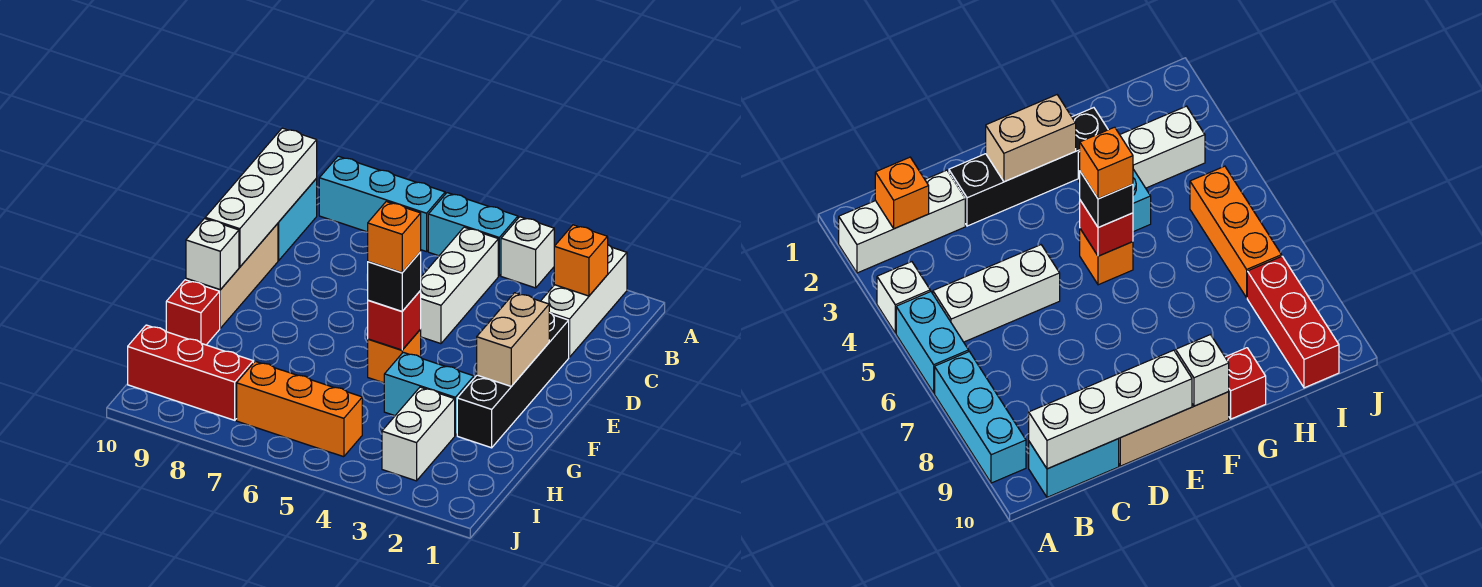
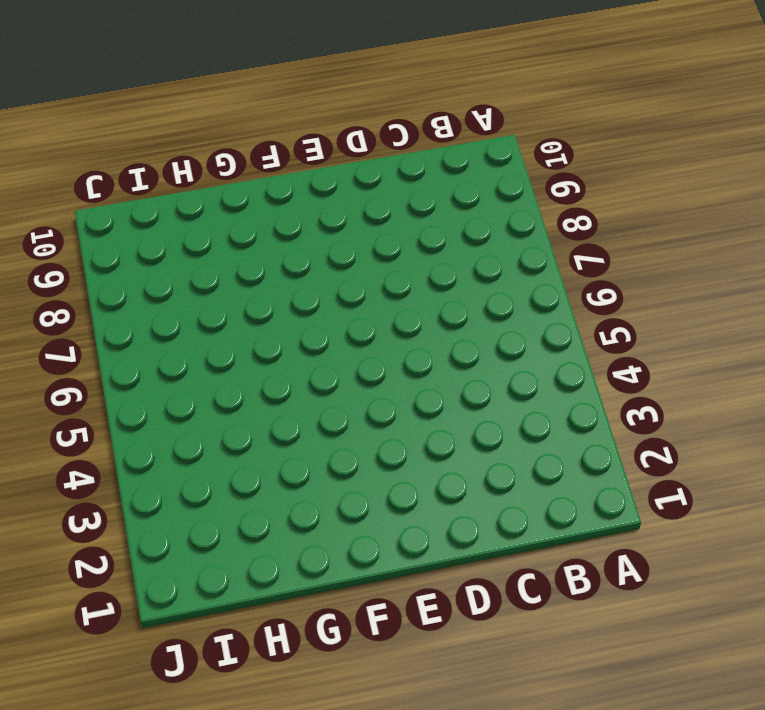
none -> white 1x3 brick [541,245,627,357]
none -> white 1x1 brick [501,217,554,288]
none -> cyan 1x2 brick [428,193,518,276]

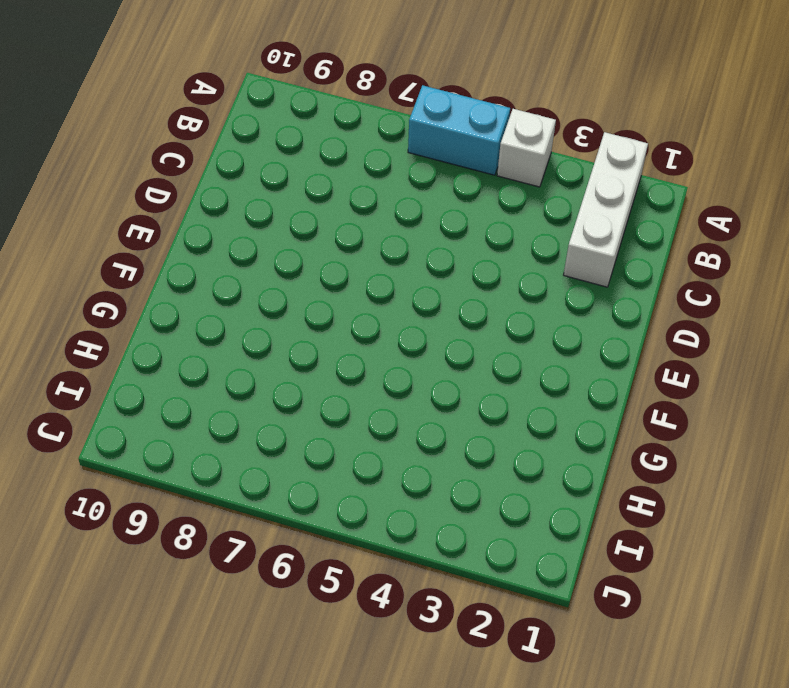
none -> cyan 1x3 brick [319,156,445,252]
none -> white 1x3 brick [420,227,498,344]
none -> cyan 1x2 brick [278,179,317,260]

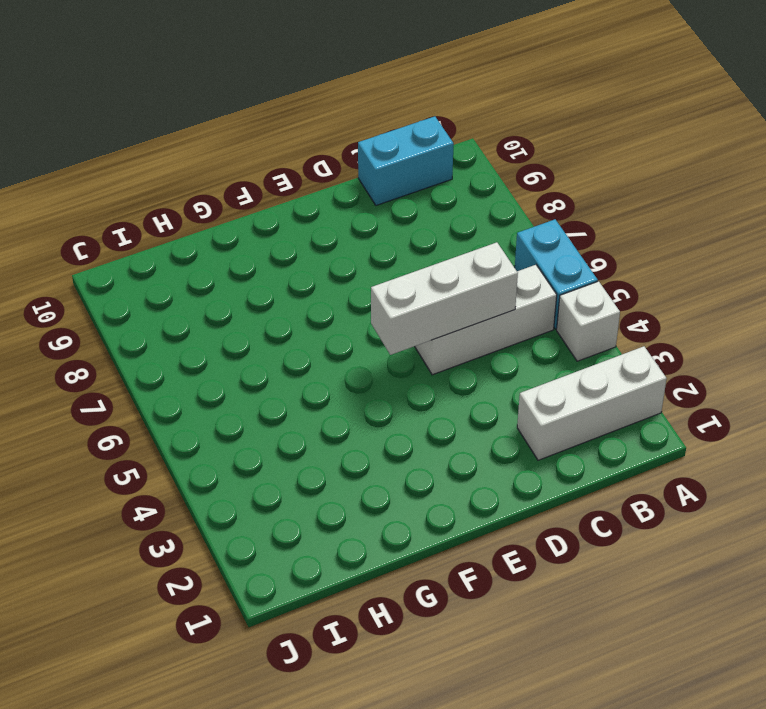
white 1x3 brick [371,242,518,355] -> none
none -> cyan 1x3 brick [319,156,445,252]
none -> black 1x4 brick [457,313,569,448]
none -> tan 1x3 brick [186,224,278,328]

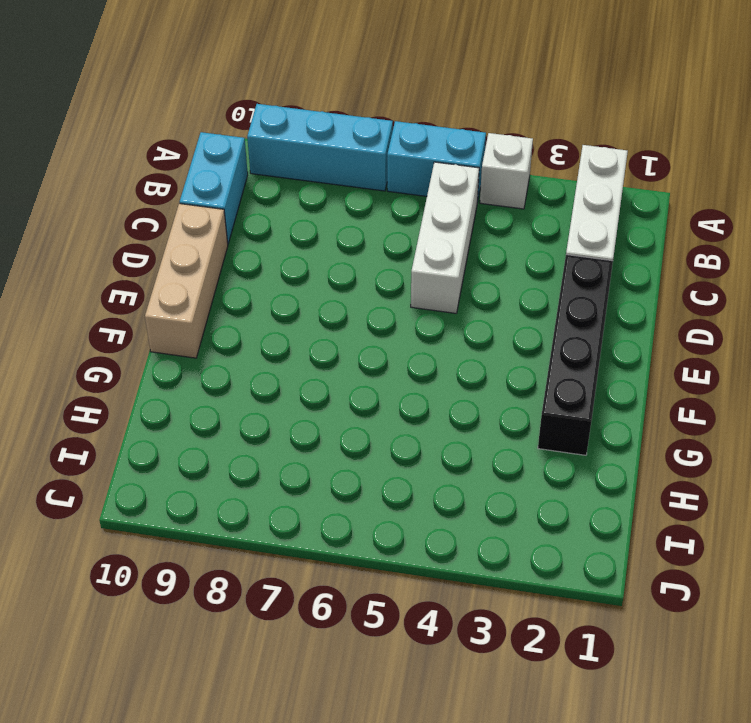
none -> orange 1x1 brick [368,329,421,383]
none -> cyan 1x2 brick [384,352,474,435]
none -> red 1x1 brick [166,280,220,345]

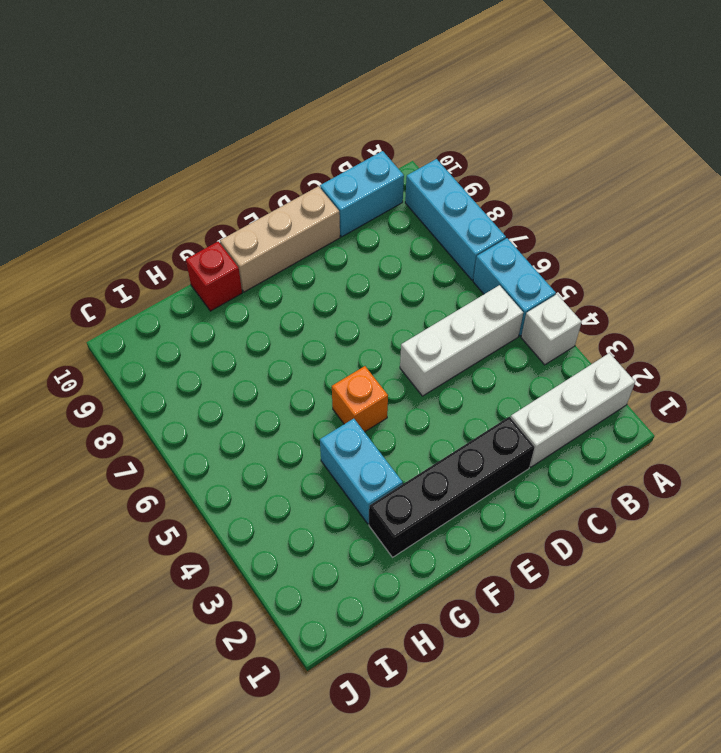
none -> white 1x2 brick [382,387,455,481]
none -> orange 1x3 brick [237,361,362,457]
none -> red 1x3 brick [128,325,253,420]

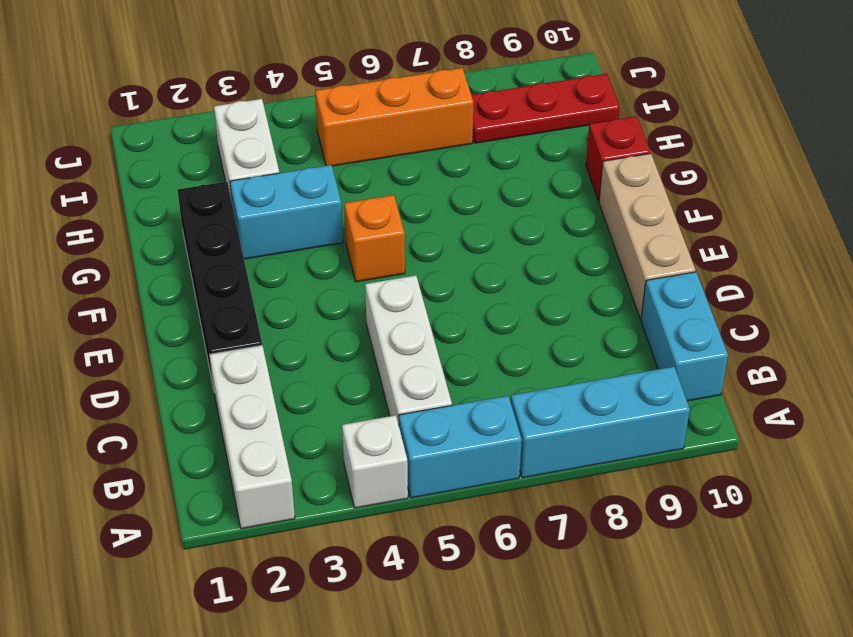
red 1x3 plate [471,74,620,143] -> red 1x3 brick [128,325,253,420]
none -> orange 1x1 brick [554,225,608,296]
none -> white 1x4 brick [205,128,317,267]
none -> tan 1x2 brick [477,293,549,386]

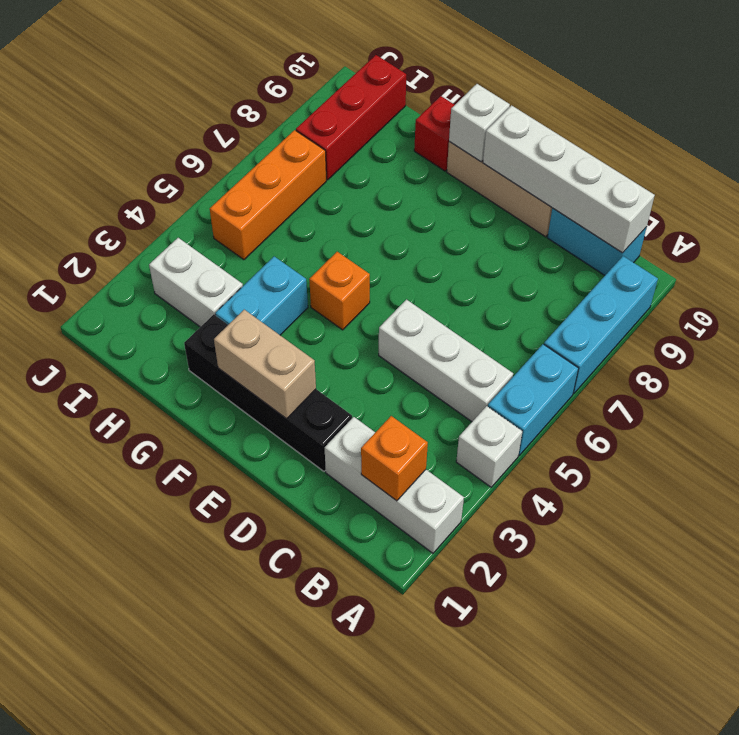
none -> red 1x1 brick [368,291,421,350]
none -> black 1x1 brick [367,252,421,311]
none -> orange 1x1 brick [368,202,421,273]

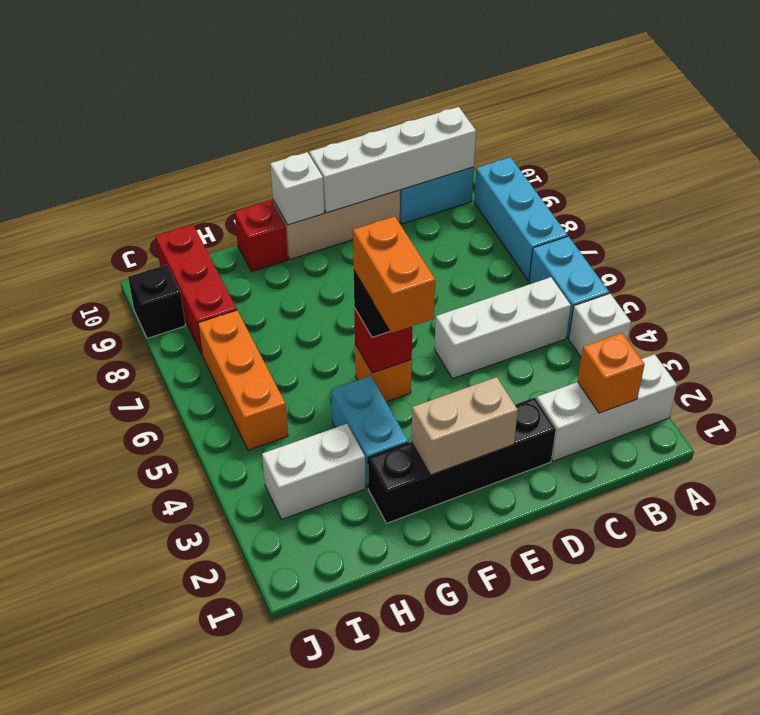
orange 1x2 brick [353,216,435,333] -> orange 1x1 brick [368,202,421,273]
black 1x1 brick [128,265,185,338] -> none

